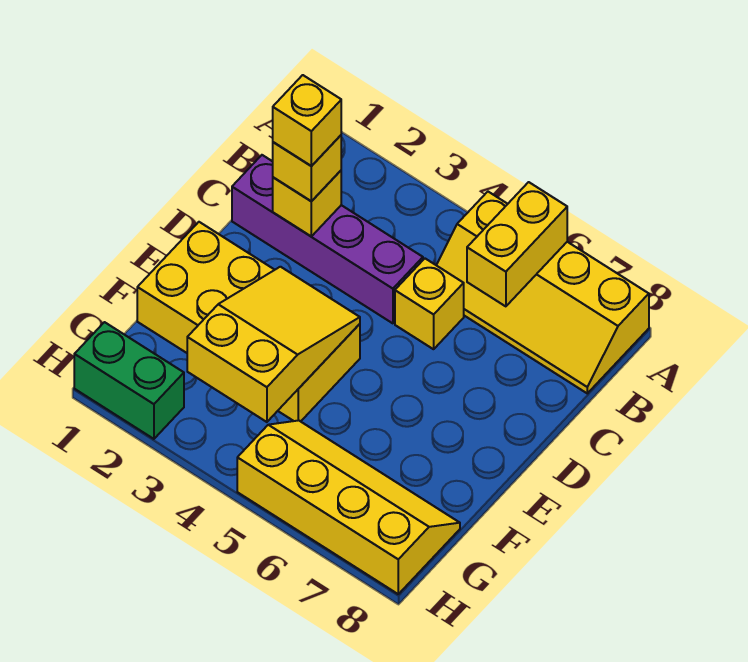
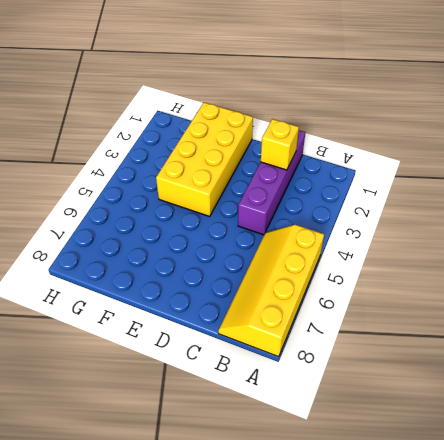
none -> yellow 1x1 brick [395,259,464,349]
none -> yellow 2x4 slope [237,420,460,594]

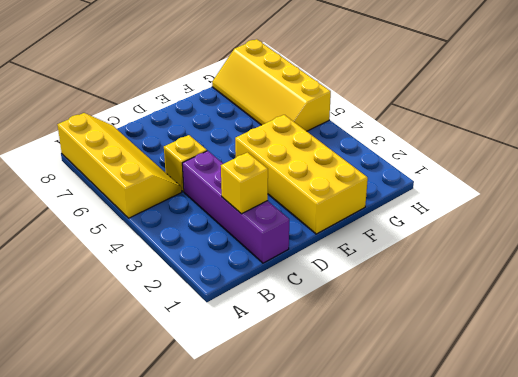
none -> green 1x2 brick [74,322,184,439]
none -> yellow 1x2 brick [467,182,567,306]

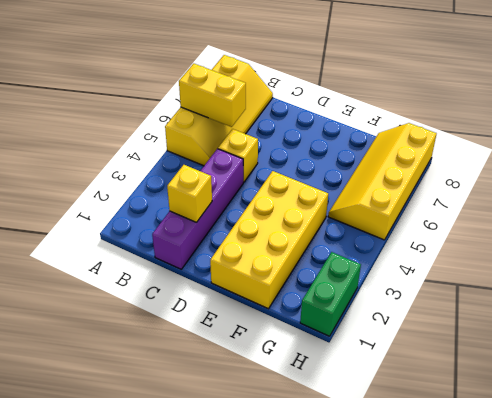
none -> yellow 2x3 slope [187,267,360,422]
none -> yellow 1x1 brick [273,135,341,201]

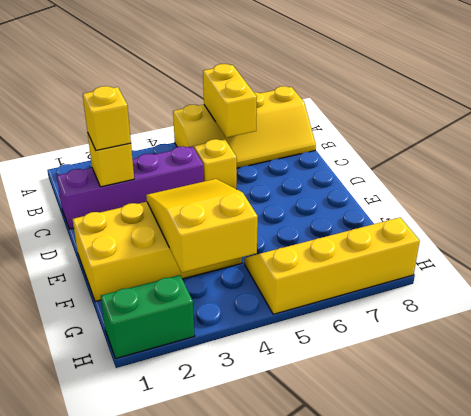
none -> yellow 1x1 brick [273,75,341,166]

